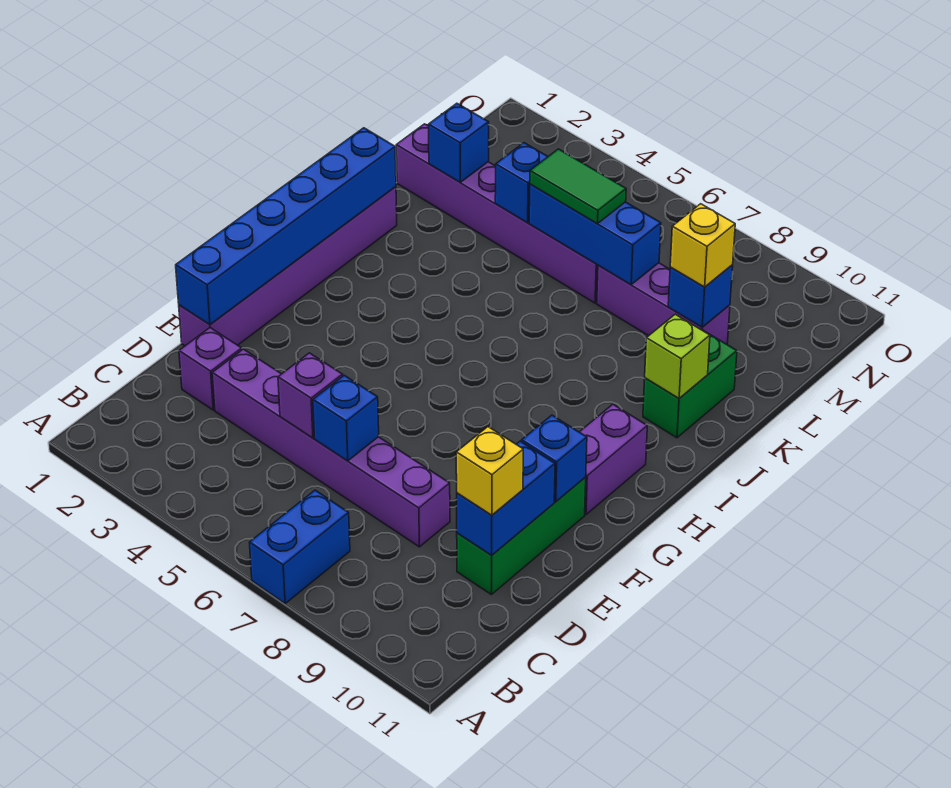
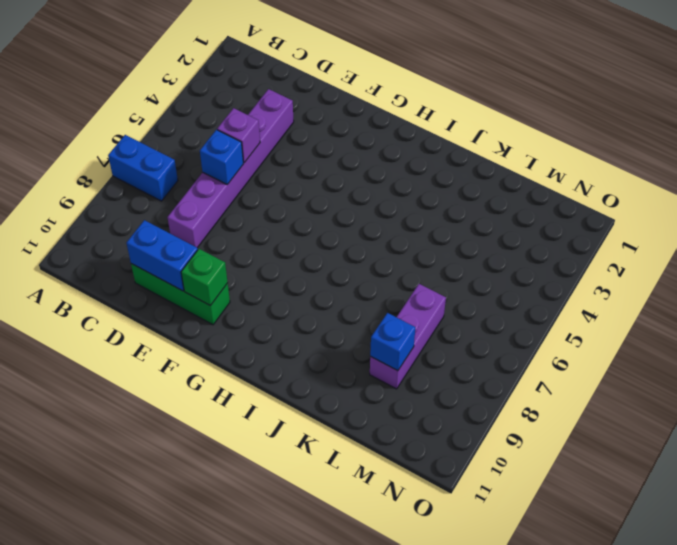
green 1x1 brick [181,249,228,306] -> blue 1x1 brick [522,415,587,502]
none -> purple 1x1 brick [179,328,242,410]
none -> purple 1x6 brick [179,187,397,346]
none -> purple 1x2 brick [580,404,647,514]

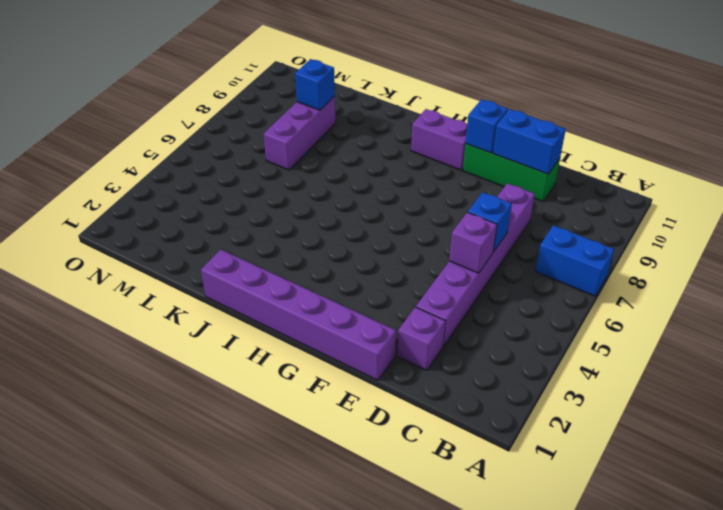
none -> green 1x2 brick [643,330,737,438]
none -> purple 1x6 brick [396,124,598,303]
none -> blue 1x6 brick [176,128,396,325]

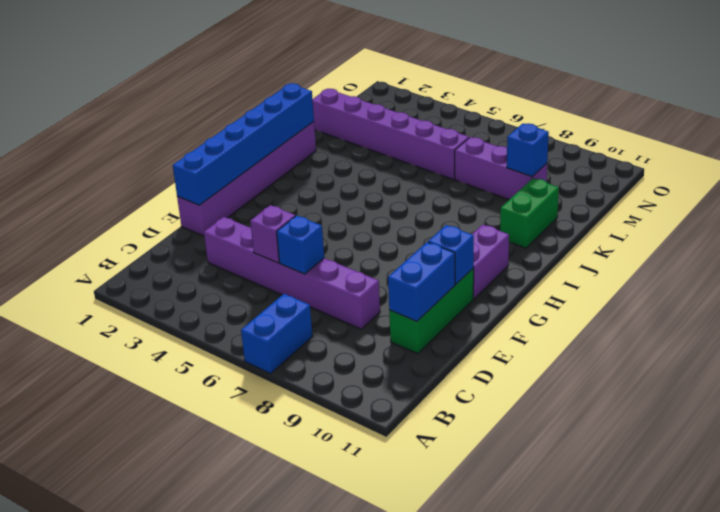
none -> purple 1x1 brick [179,328,242,410]
none -> lime 1x1 brick [645,314,710,398]
none -> blue 1x1 brick [429,103,489,182]

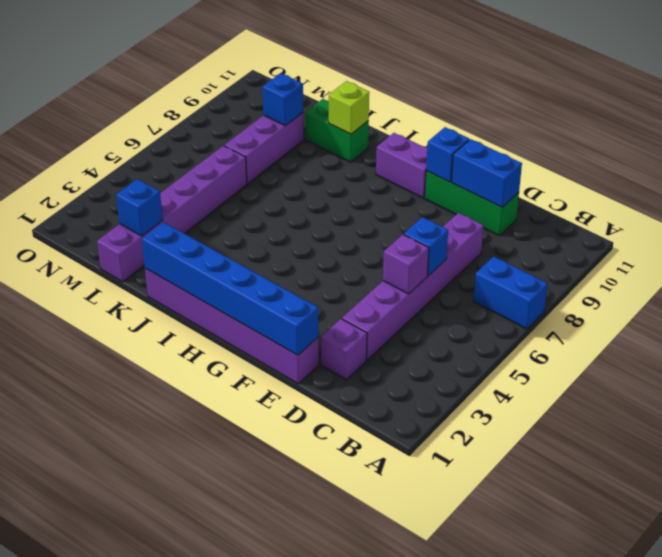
none -> blue 1x1 brick [495,143,548,223]
none -> blue 1x3 brick [529,184,661,285]
none -> yellow 1x1 brick [456,427,523,515]

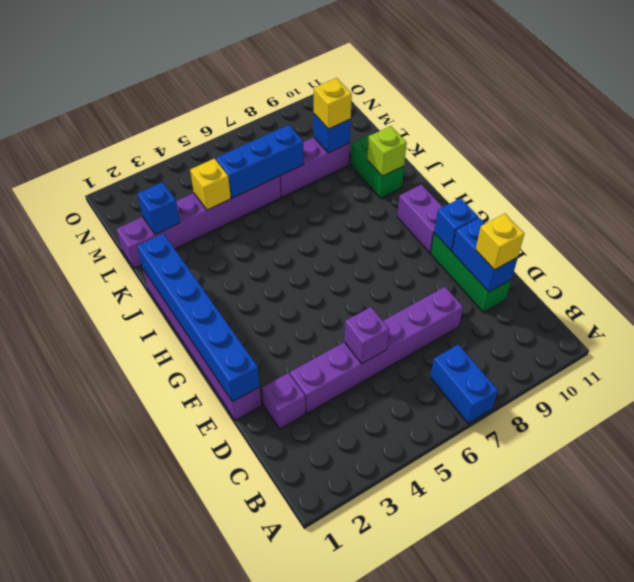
yellow 1x1 brick [190,159,231,210] -> blue 1x1 brick [495,143,548,223]
none -> blue 1x1 brick [313,375,379,461]
none -> green 1x2 tile [530,149,626,224]

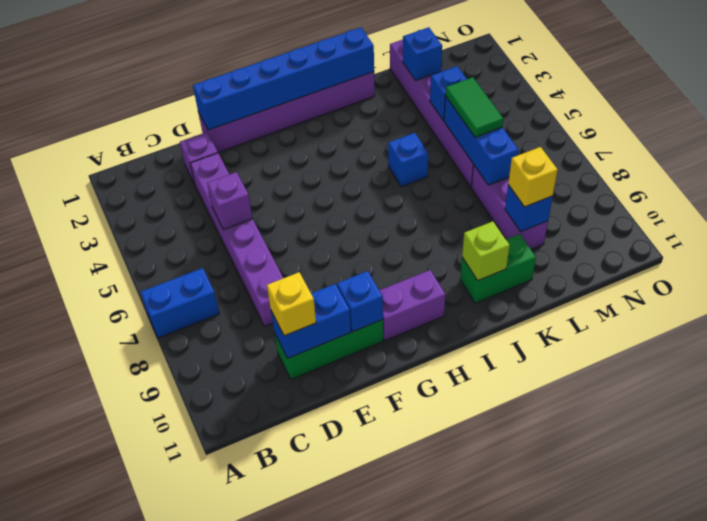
blue 1x1 brick [388,133,428,187] -> blue 1x1 brick moved to [313,375,379,461]

